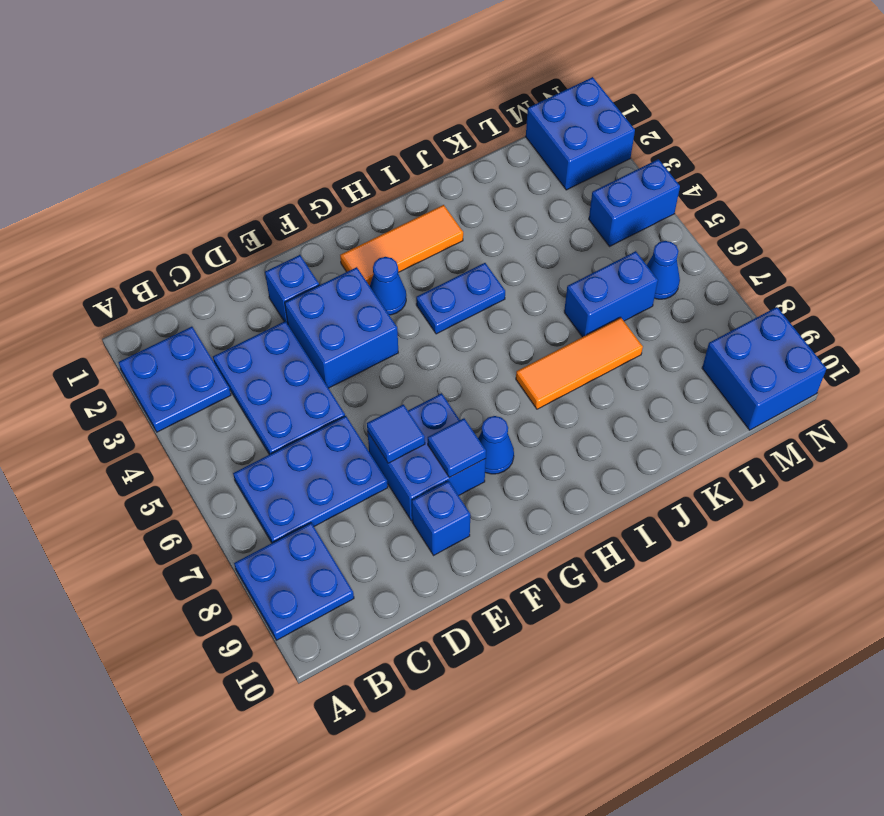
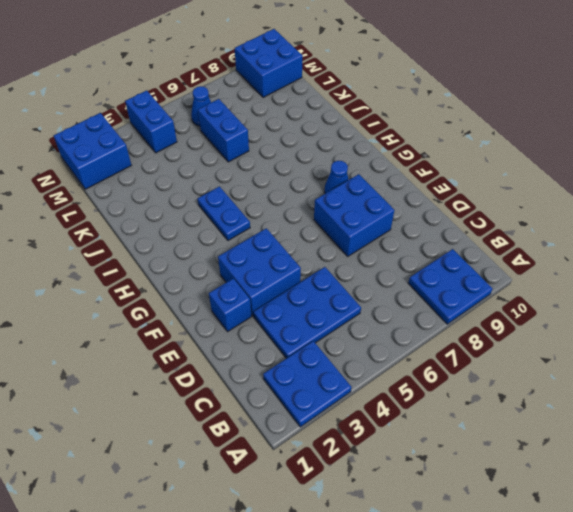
none -> blue 2x3 plate [233,416,388,543]
none -> blue 1x1 brick [412,481,470,556]
none -> orange 1x3 tile [340,205,463,286]

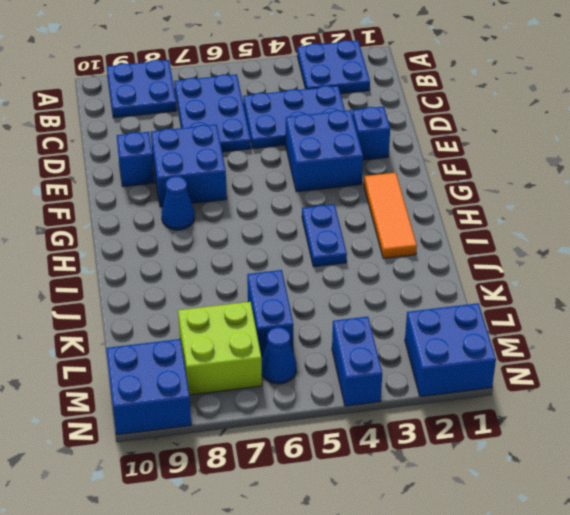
lime 2x2 brick [178,302,262,395] -> none
none -> blue 1x1 cone [370,257,406,315]
none -> orange 1x3 tile [516,317,643,409]
none -> blue 1x1 tile [367,404,425,463]

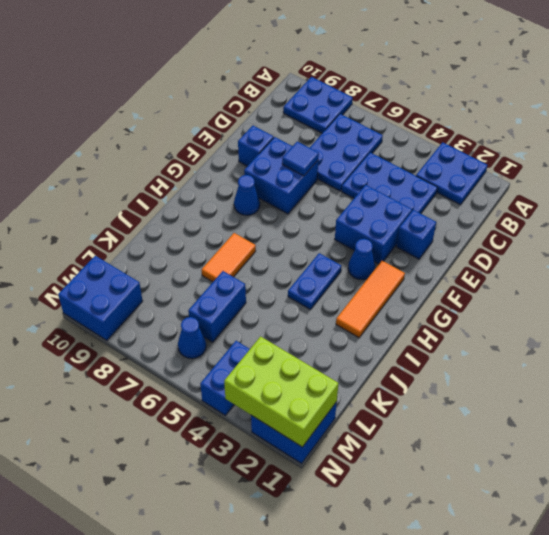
orange 1x2 tile [202,233,256,282] -> orange 1x3 tile [516,317,643,409]
lime 2x3 brick [224,337,339,447] -> none
none -> blue 1x1 tile [428,418,486,478]

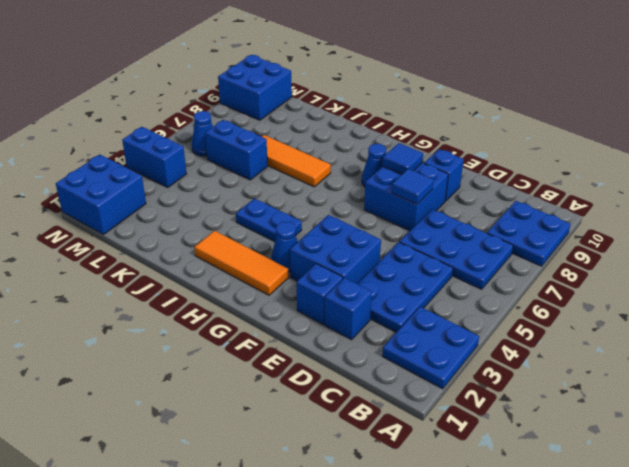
blue 1x1 brick [325,278,372,340] -> none

